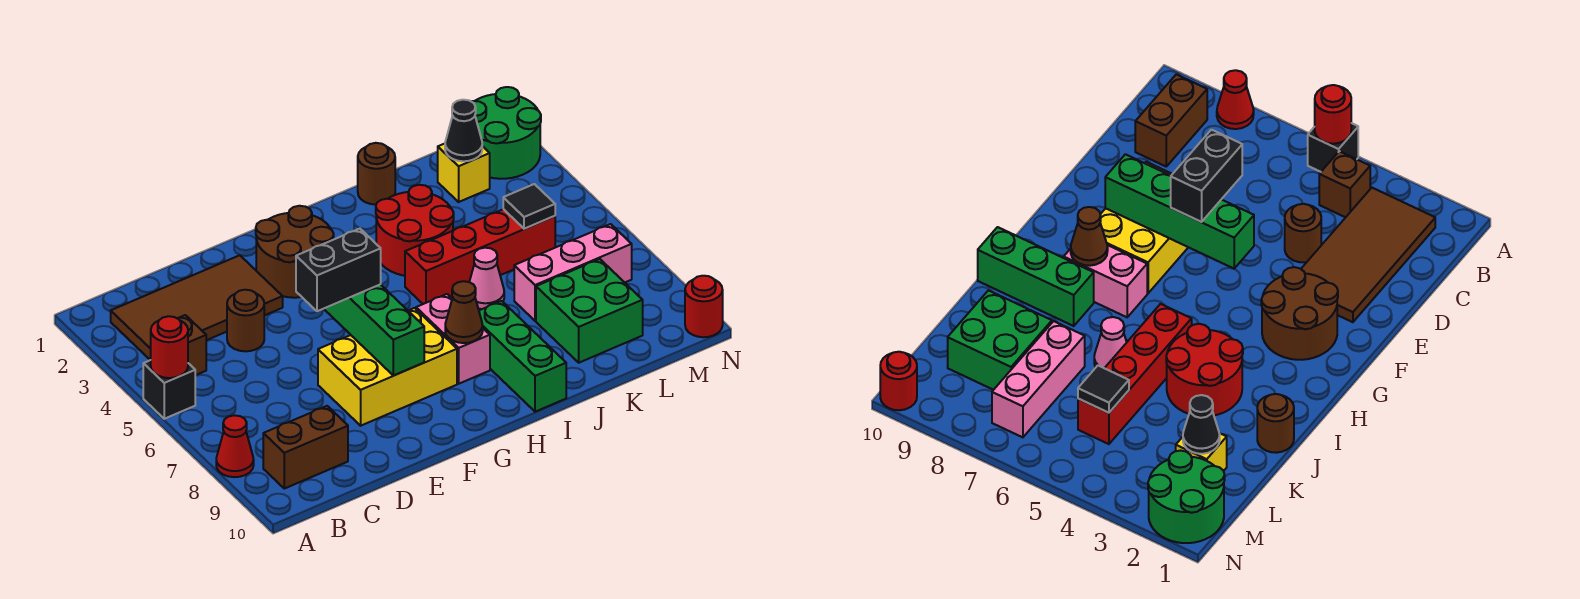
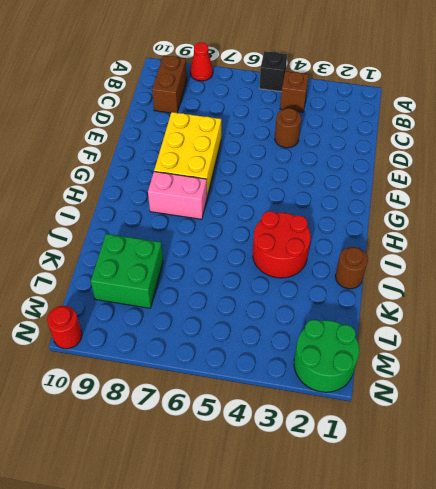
none -> brown 2x4 tile [111,255,283,360]
none -> brown 2x2 round brick [256,206,334,298]
none -> red 1x4 brick [405,209,555,304]

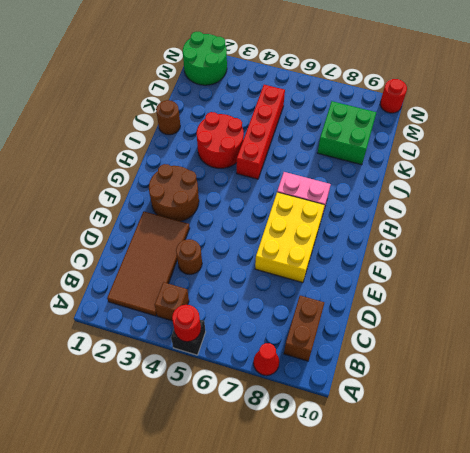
none -> green 1x3 brick [479,301,566,412]
none -> pink 1x1 cone [470,248,504,309]
none -> pink 1x3 brick [514,224,632,321]

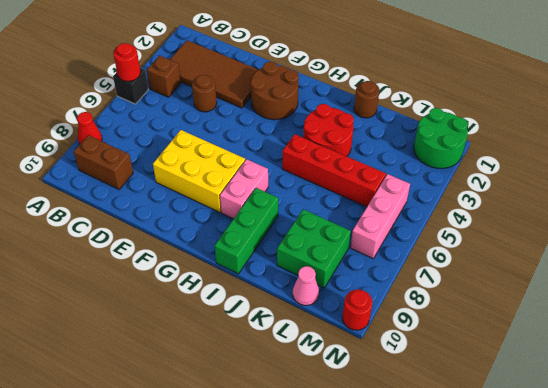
pink 1x1 cone [293,266,319,305] -> pink 1x1 cone moved to [470,248,504,309]
pink 1x3 brick [350,174,410,259] -> pink 1x3 brick turned to [514,224,632,321]
none -> yellow 1x1 brick [438,144,490,202]
none -> green 1x4 brick [324,284,424,376]
none -> brown 1x1 cone [445,281,483,343]

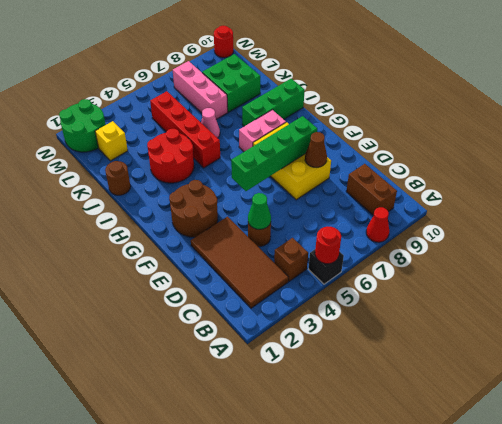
green 1x1 cone [248,193,271,229] -> none
brown 1x1 cone [305,132,327,167] -> brown 1x1 cone moved to [445,281,483,343]
none -> black 1x1 cone [445,100,482,161]
none -> black 1x1 tile [503,184,555,229]
none -> black 1x2 brick [296,229,381,311]

